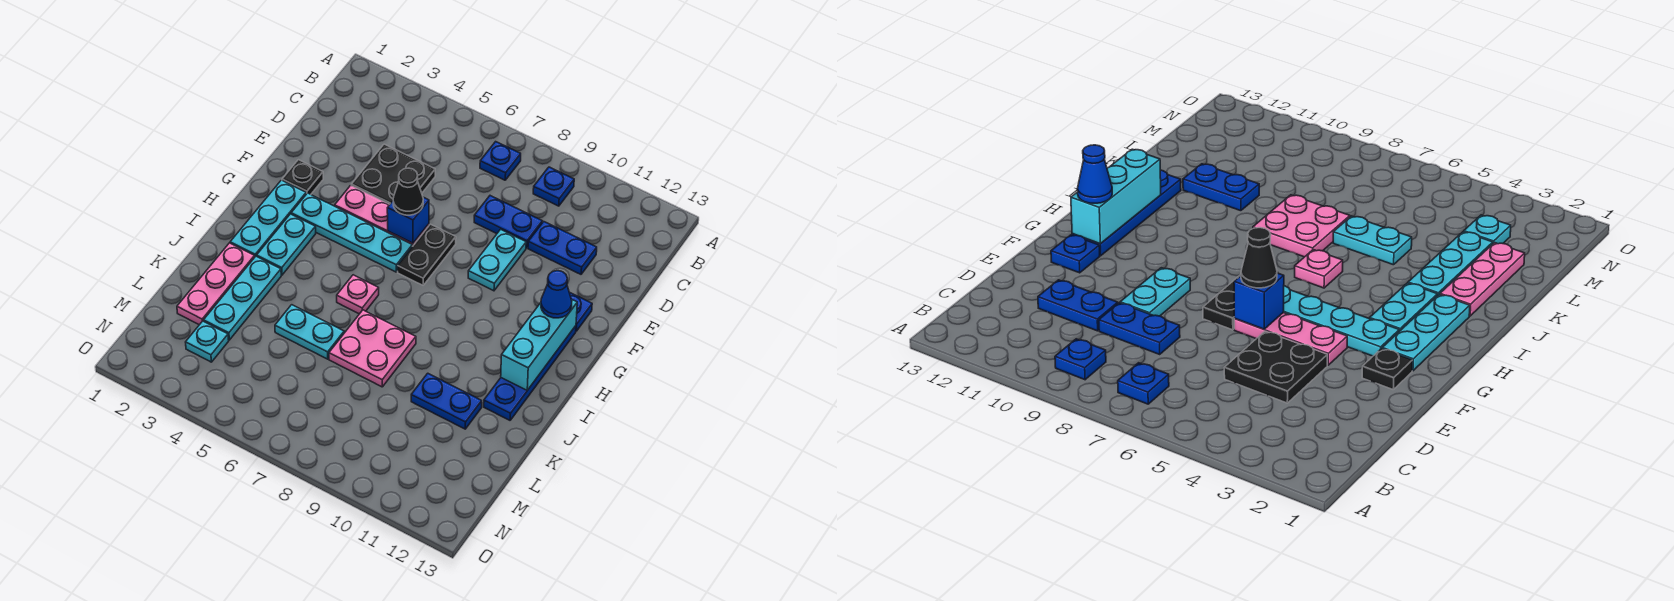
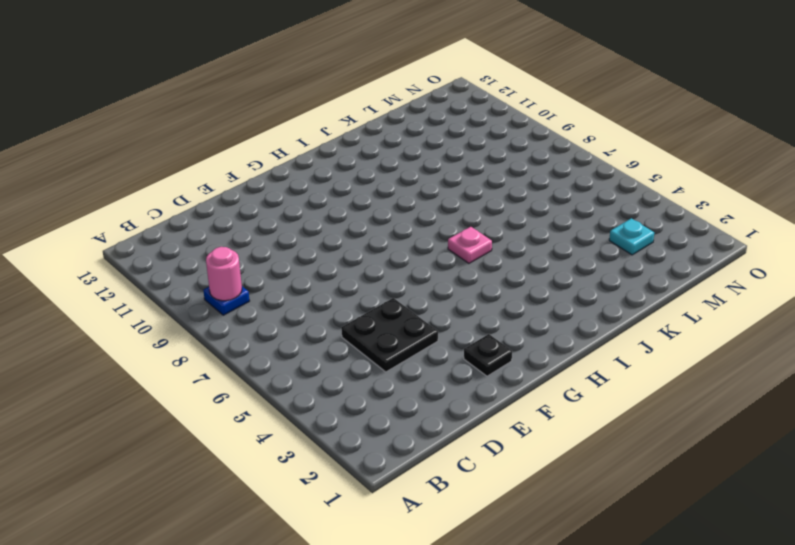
pink 1x1 round brick [206,247,242,301] -> none
none -> blue 1x1 plate [480,142,521,180]
none -> blue 1x2 plate [474,196,542,248]
none -> blue 1x2 plate [528,222,597,274]

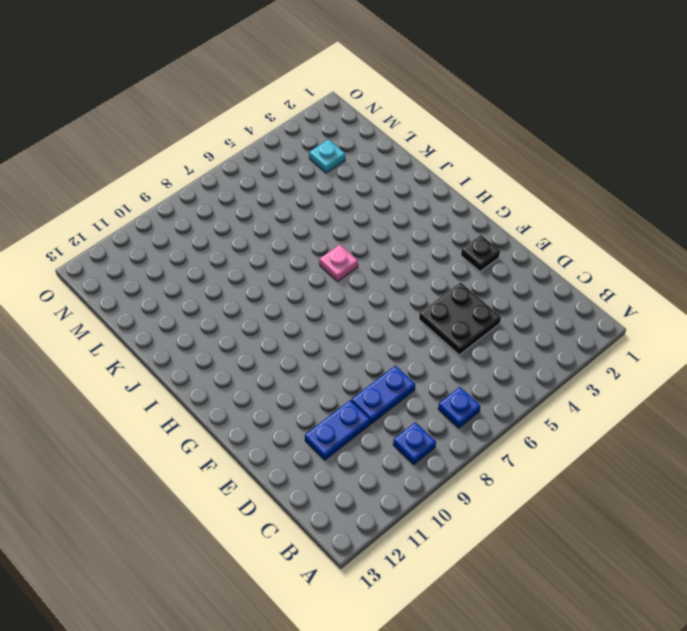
none -> cyan 1x2 plate [468,229,526,291]
none -> pink 1x3 plate [335,185,429,247]
none -> black 1x2 plate [398,224,456,285]

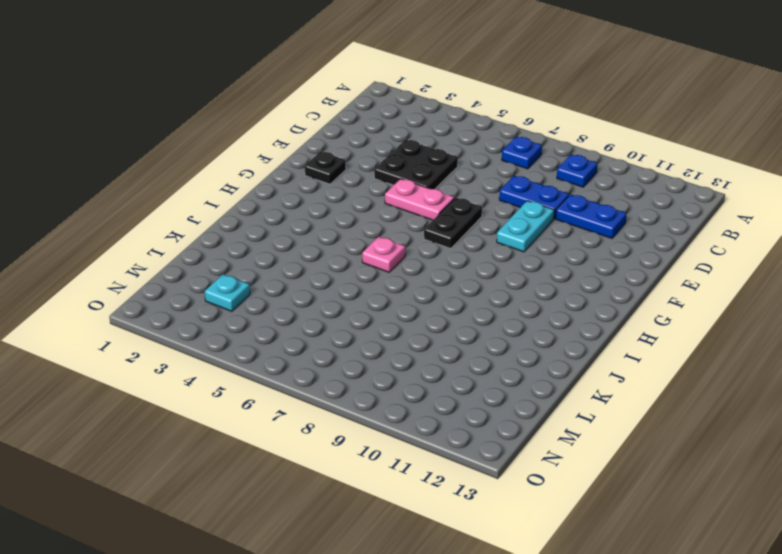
pink 1x2 plate [385,179,454,220] -> pink 1x3 plate [335,185,429,247]
none -> blue 1x1 plate [569,292,592,331]
none -> cyan 1x3 plate [230,180,306,256]
none -> cyan 1x4 plate [291,193,412,272]

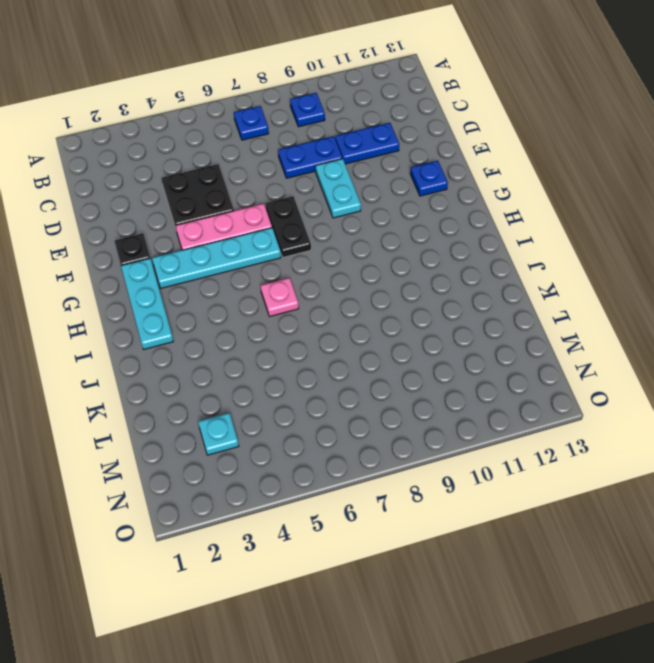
none -> blue 1x4 plate [484,326,576,420]
none -> cyan 1x2 plate [257,214,316,275]
none -> pink 1x3 plate [177,243,255,325]

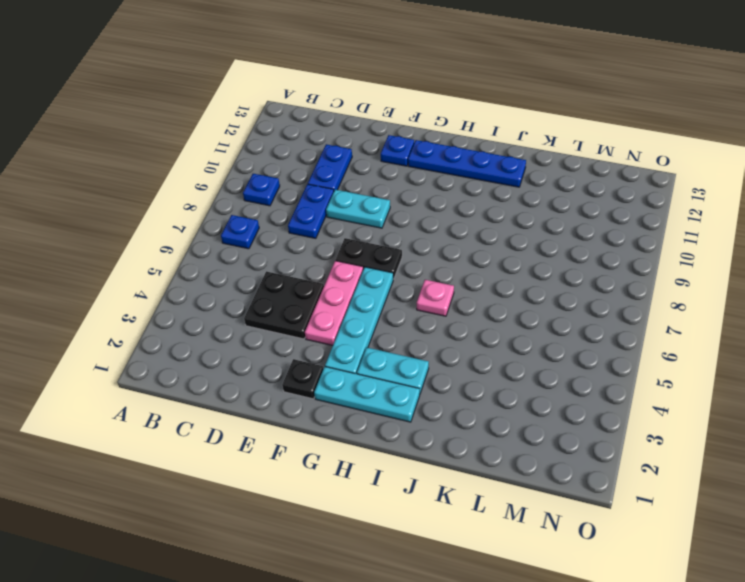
none -> pink 1x3 plate [177,243,255,325]
none -> cyan 1x3 plate [204,256,281,340]
none -> pink 2x2 plate [329,310,416,387]

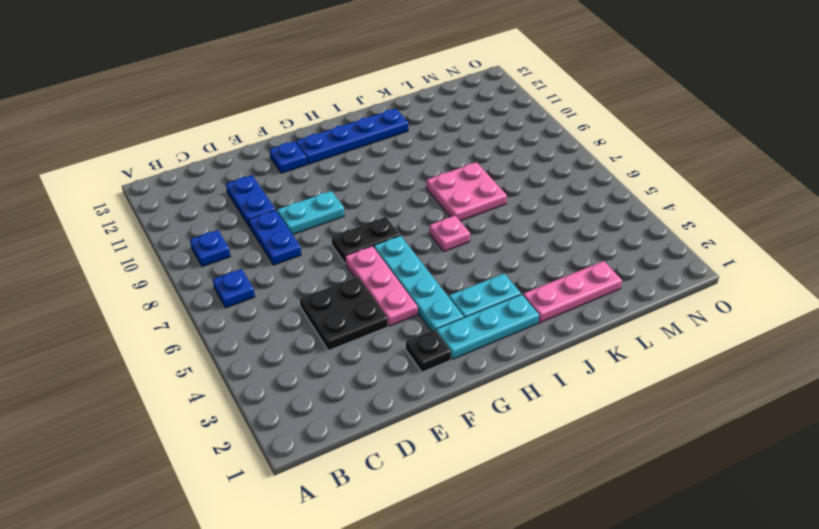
none -> cyan 1x3 plate [204,256,281,340]
none -> cyan 1x2 plate [275,305,344,359]
none -> blue 1x2 plate [411,373,482,429]

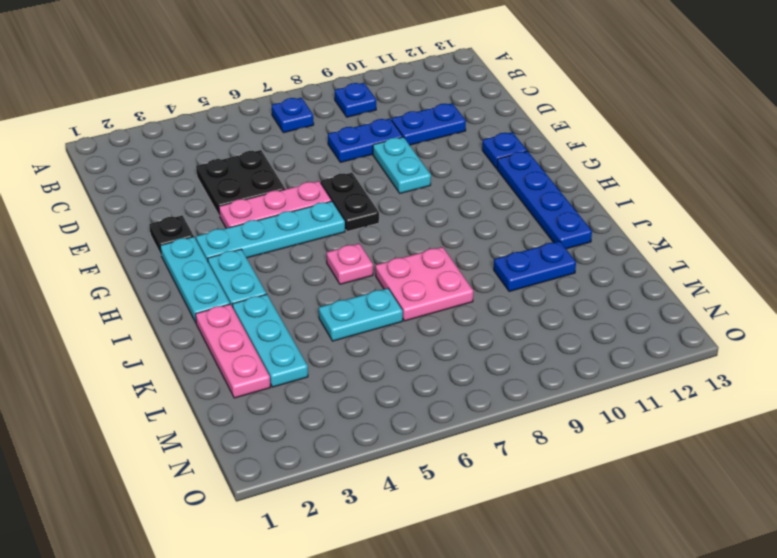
none -> cyan 1x1 plate [186,321,229,362]
none -> blue 1x1 brick [387,197,429,243]
none -> cyan 1x3 brick [501,299,577,390]

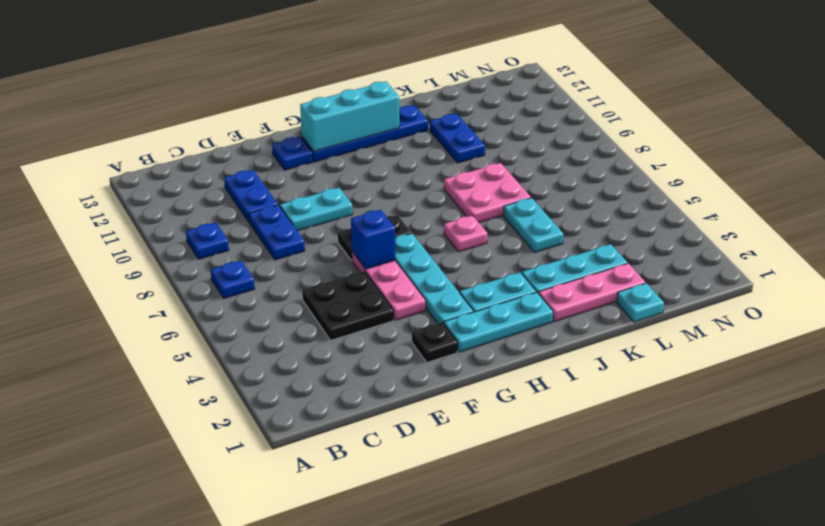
cyan 1x1 plate [617,283,664,322] -> cyan 1x1 plate moved to [186,321,229,362]
none -> black 1x1 cone [393,168,423,215]
none -> blue 1x1 cone [541,271,572,318]

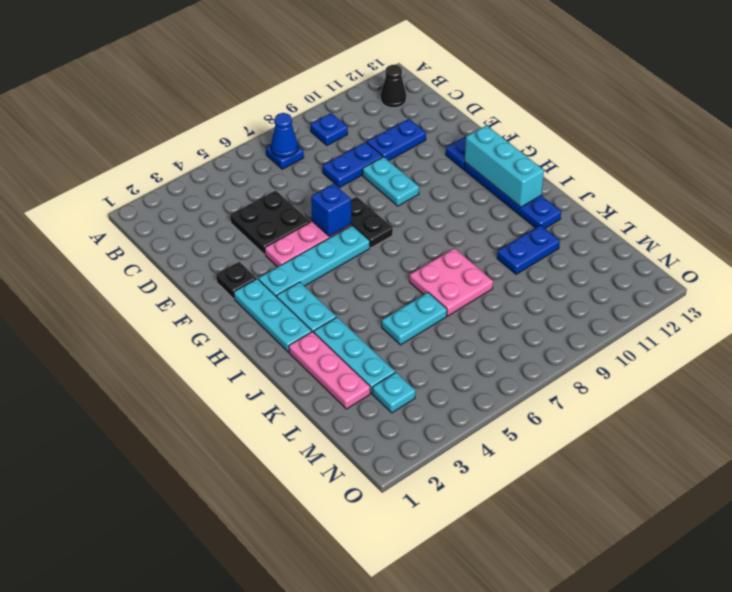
blue 1x1 cone [271,113,298,157] -> blue 1x1 cone moved to [541,271,572,318]
black 1x1 cone [381,65,406,108] -> black 1x1 cone moved to [393,168,423,215]
none -> pink 1x1 plate [337,275,379,314]

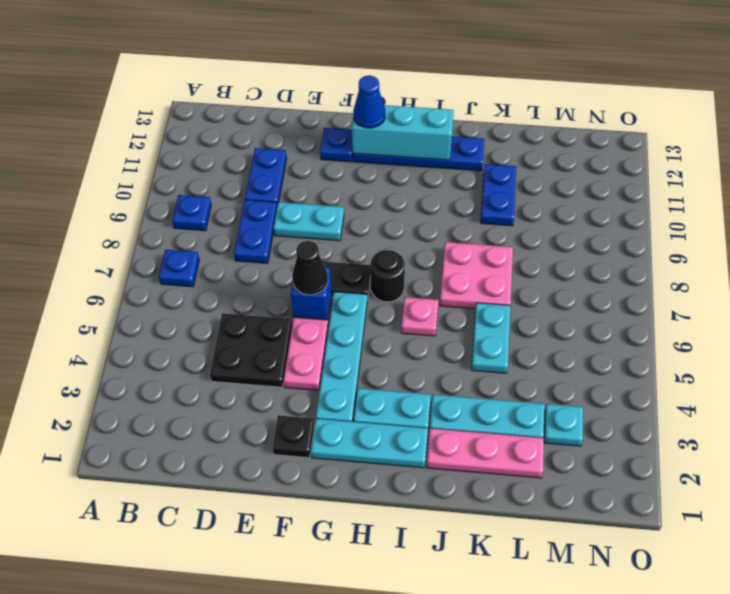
black 1x1 round brick [370,250,405,302] -> none

